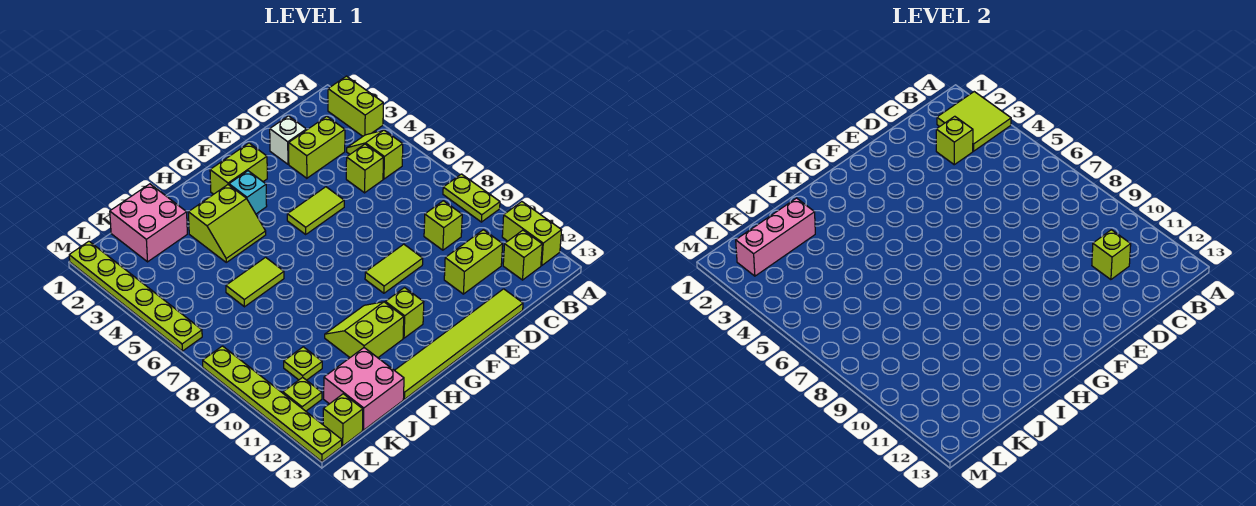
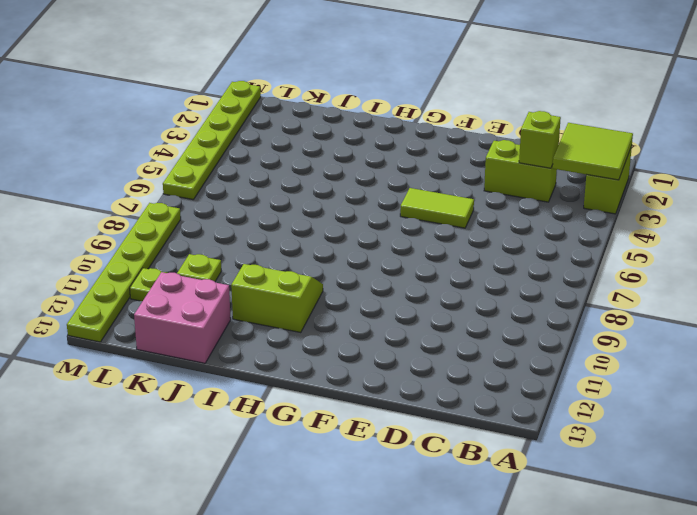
none -> lime 1x2 plate [443,174,500,222]
none -> lime 1x2 brick [502,202,562,265]
none -> lime 1x2 slope [347,130,403,179]
none -> lime 1x1 brick [503,230,542,280]

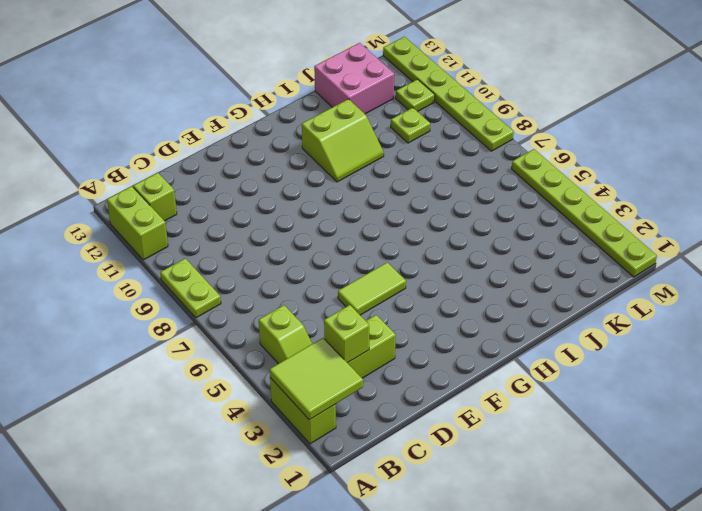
none -> lime 1x1 brick [346,144,383,193]
none -> lime 1x1 brick [424,201,462,250]
none -> lime 1x2 brick [444,230,503,294]
none -> white 1x1 brick [270,116,306,164]

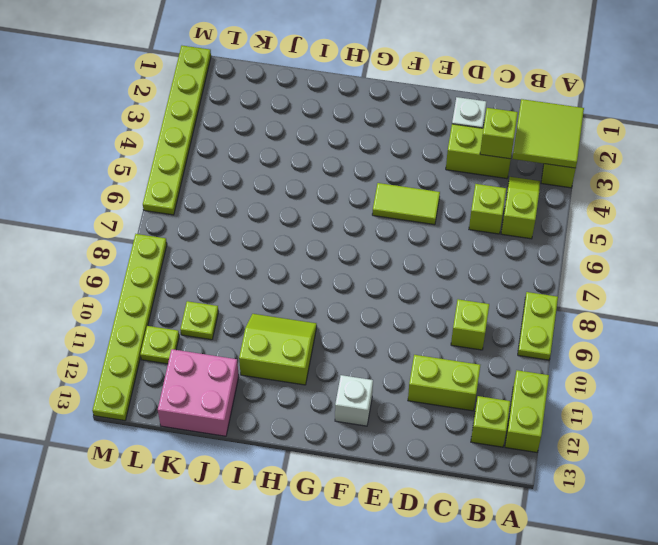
white 1x1 brick [335,375,373,426] -> none
none -> lime 1x6 tile [395,289,523,399]
none -> lime 1x2 tile [365,244,423,293]
none -> lime 1x2 brick [210,143,267,194]
none -> cyan 1x1 brick [229,171,267,214]

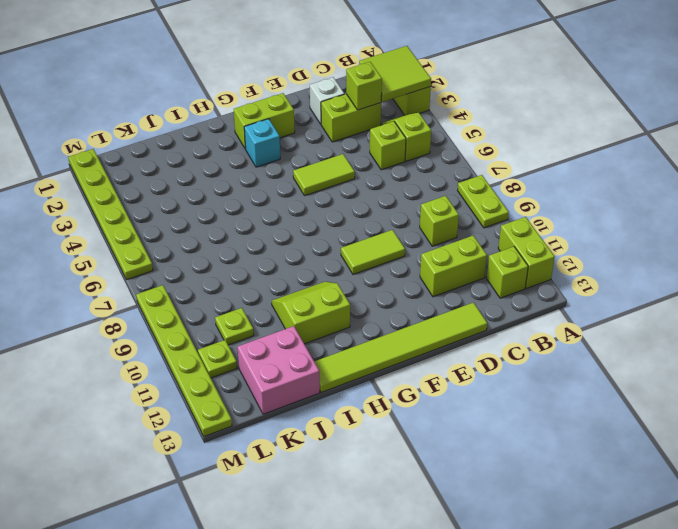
none -> lime 1x1 brick [385,288,424,338]
none -> lime 2x2 slope [188,185,266,262]
none -> lime 1x2 tile [226,257,284,307]
none -> pink 2x2 brick [110,184,187,262]

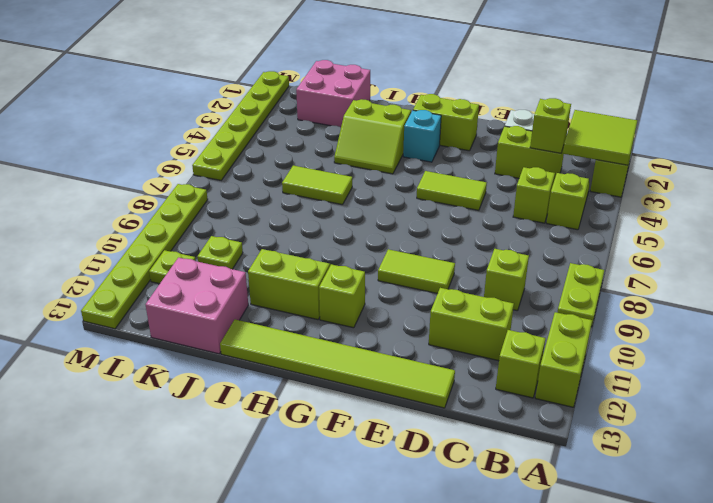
none -> lime 1x1 brick [323,394,363,446]
none -> lime 1x1 brick [1092,230,1131,280]
none -> pink 1x3 brick [736,198,815,276]

